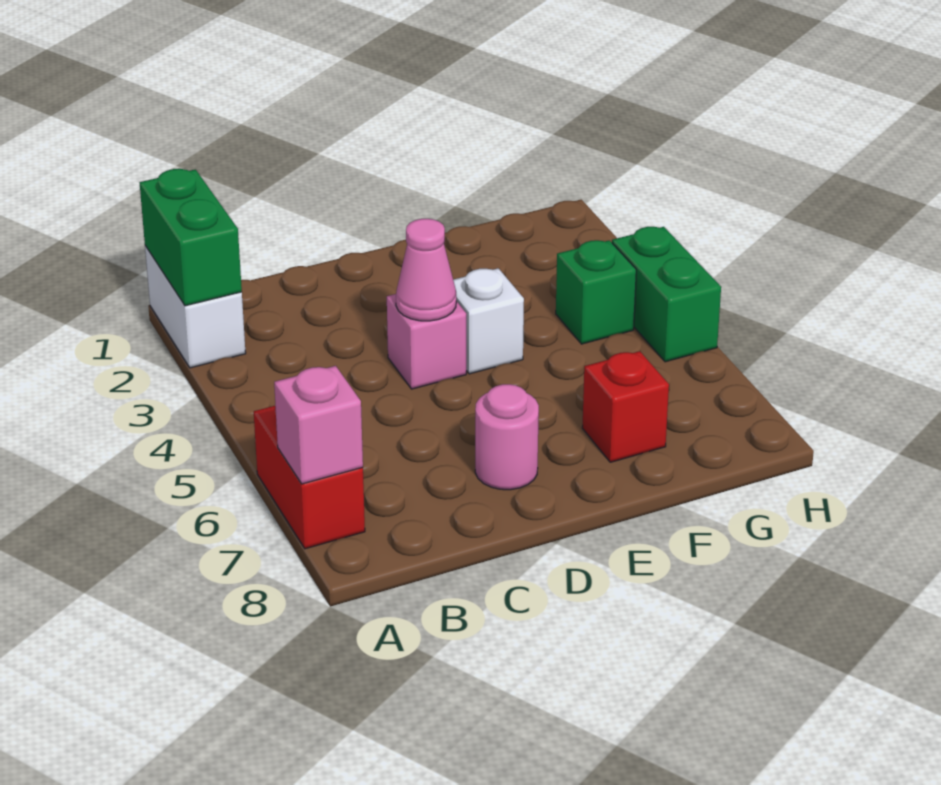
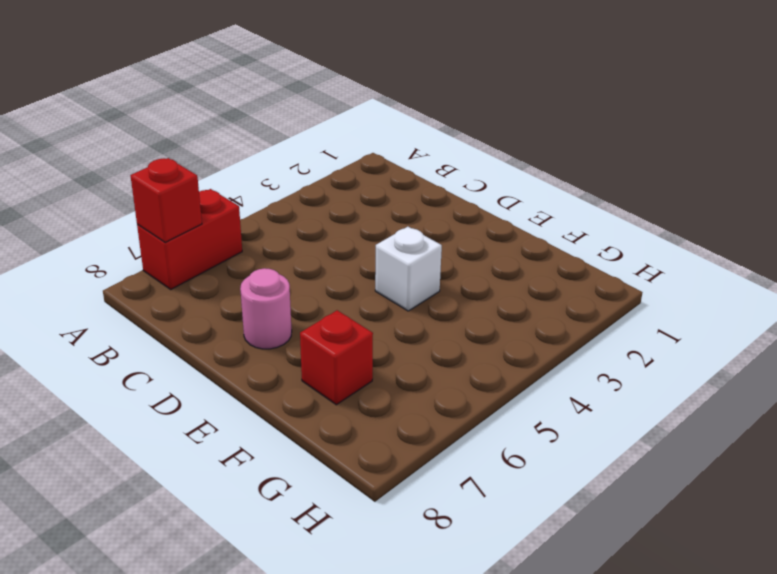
red 1x1 brick [130,158,202,243] -> pink 1x1 brick [274,366,363,484]
none -> white 1x2 brick [145,246,246,368]
none -> pink 1x1 brick [387,294,466,389]

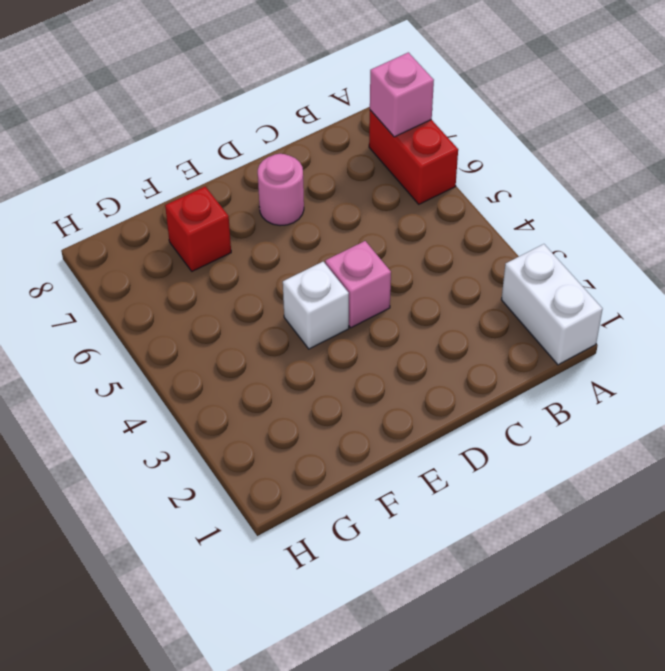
none -> green 1x1 brick [556,240,636,344]
none -> green 1x2 brick [612,227,721,362]

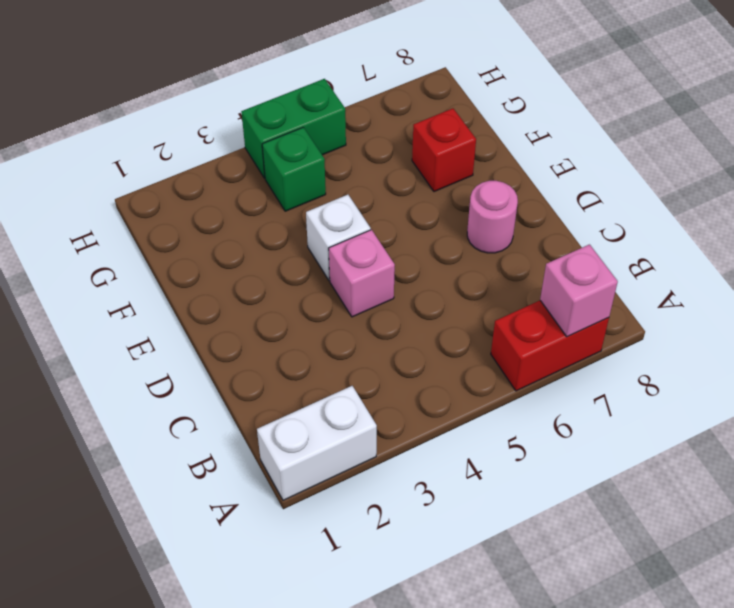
none -> green 1x2 brick [140,169,242,306]
none -> pink 1x1 cone [396,219,456,321]

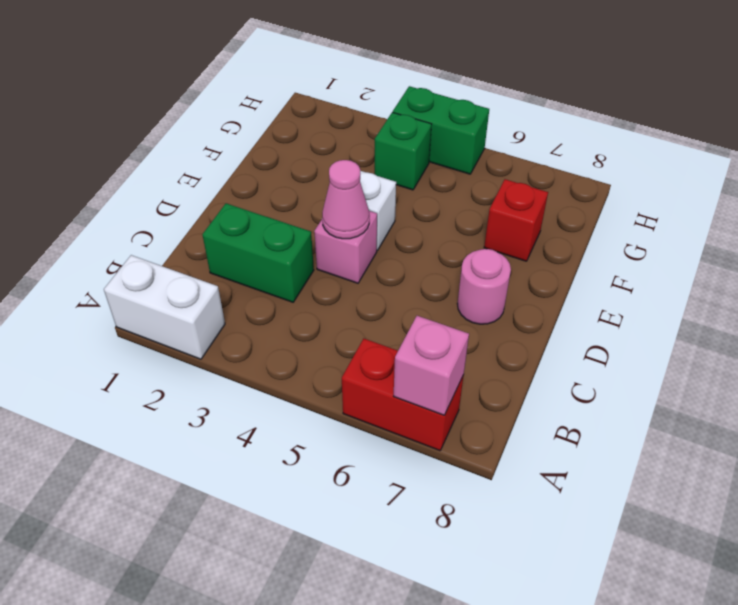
green 1x2 brick [202,203,314,302] -> green 1x2 brick moved to [140,169,242,306]

